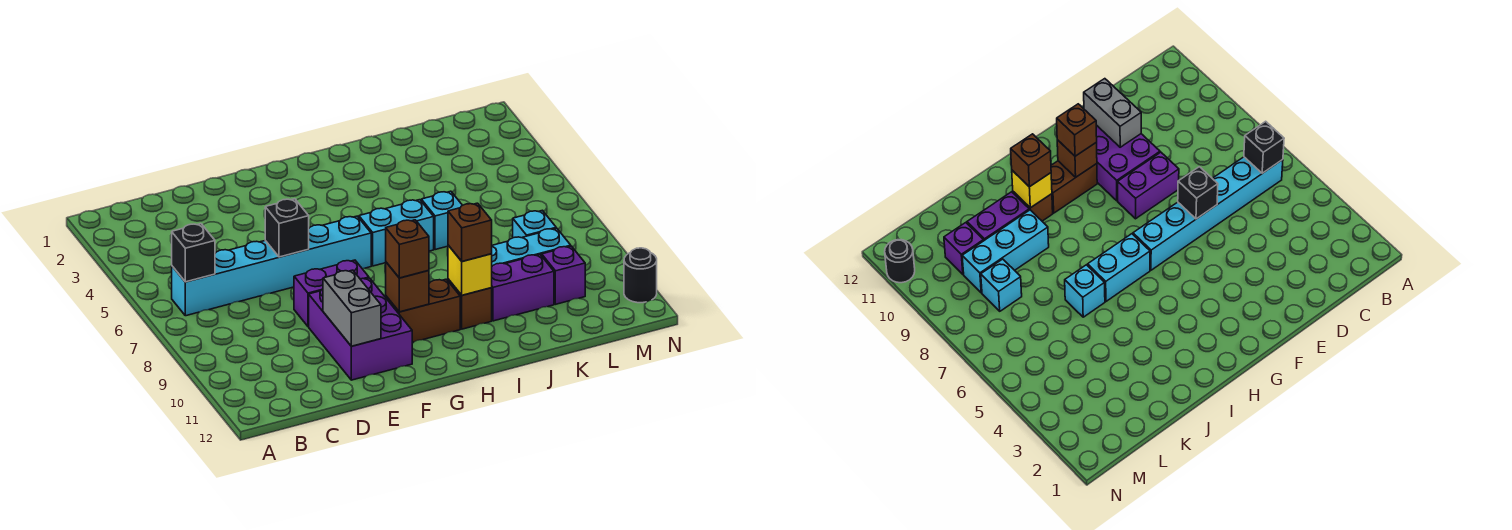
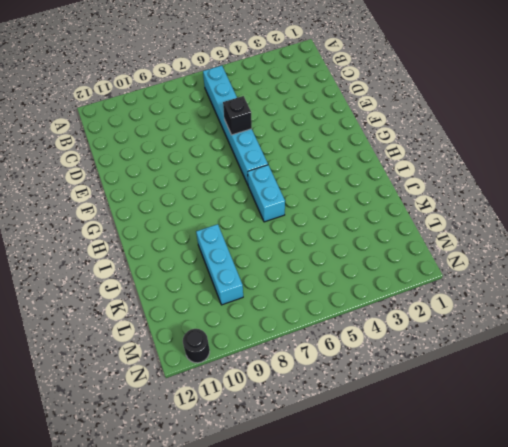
none -> purple 1x2 brick [294,260,369,327]
none -> purple 2x3 brick [309,278,412,380]
none -> brown 1x2 brick [386,279,460,342]

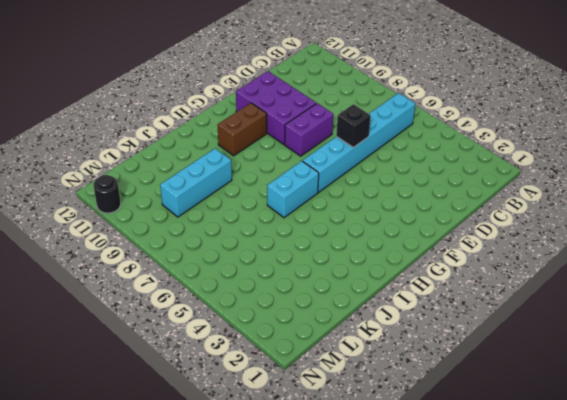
none -> brown 1x1 brick [448,279,492,329]
none -> cyan 1x1 brick [421,191,462,250]
none -> purple 1x2 brick [492,255,554,321]

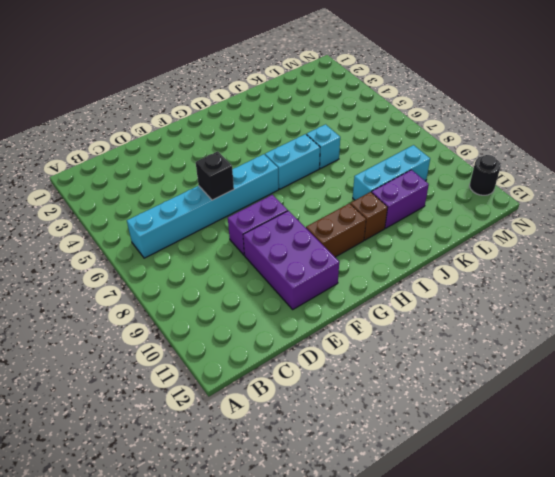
none -> cyan 1x1 brick [513,210,556,238]
none -> purple 1x1 brick [542,246,585,304]
none -> black 1x1 brick [172,224,215,282]

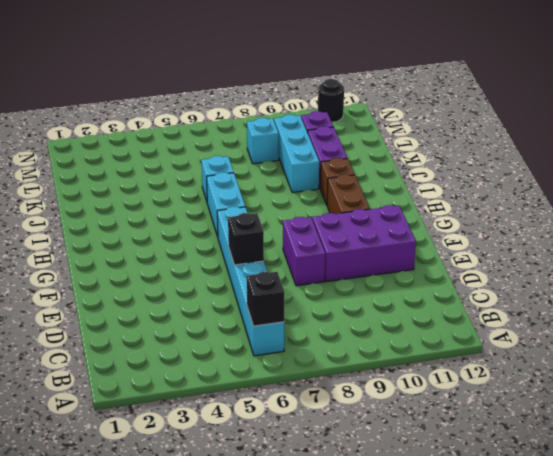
none -> grey 1x2 brick [323,270,381,346]
none -> brown 1x1 brick [386,262,429,312]
none -> yellow 1x1 brick [448,245,492,295]

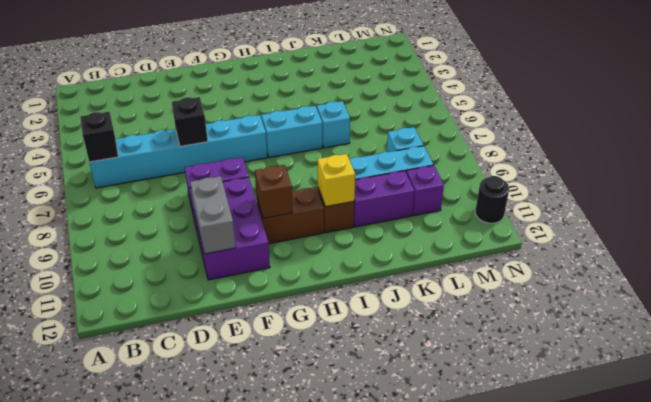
none -> brown 1x1 brick [386,220,429,278]
none -> brown 1x1 brick [448,203,492,261]

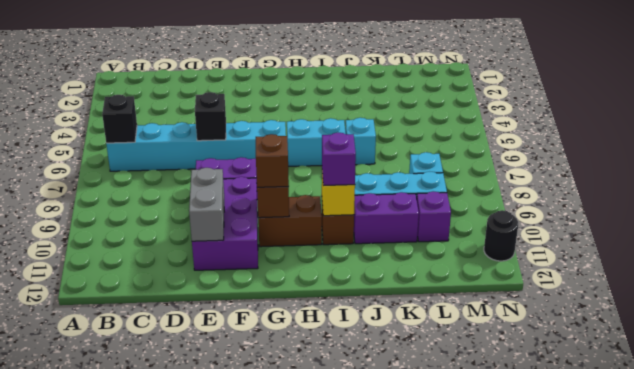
purple 1x1 brick [322,132,356,186] -> brown 1x1 brick [448,203,492,261]

